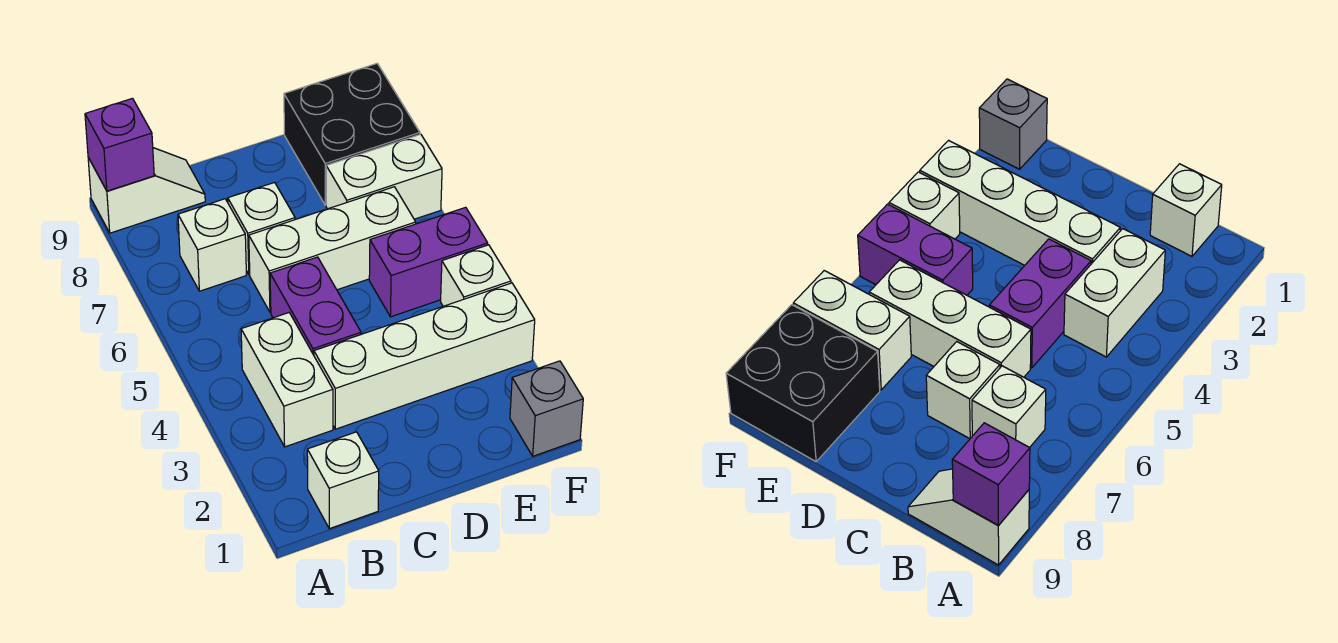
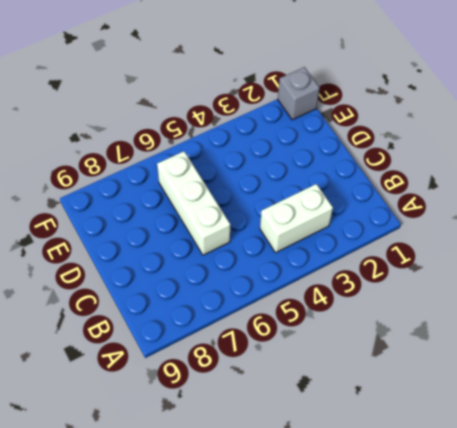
none -> white 1x2 slope [88,148,205,233]
none -> white 1x1 brick [307,432,379,529]
none -> white 1x1 brick [178,199,246,291]

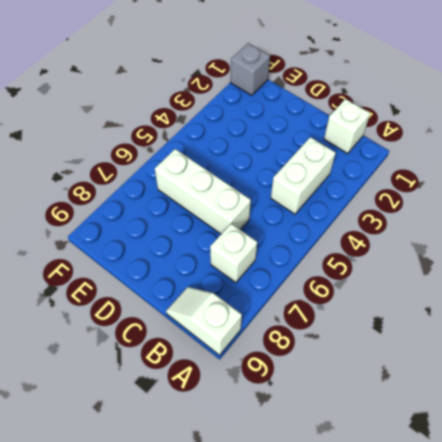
none -> white 1x4 brick [314,283,535,429]
none -> purple 1x2 brick [270,257,361,355]
none -> white 1x1 brick [228,182,295,275]

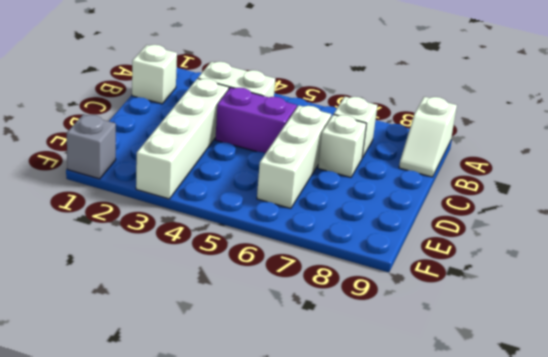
none -> purple 1x2 brick [369,207,488,317]
none -> white 1x2 brick [326,134,442,219]
none -> black 2x2 brick [284,64,420,205]

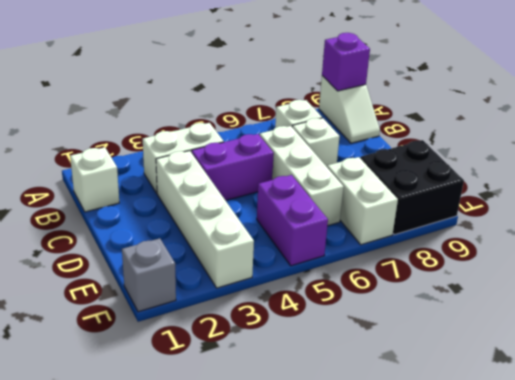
none -> white 1x1 brick [441,245,511,306]

